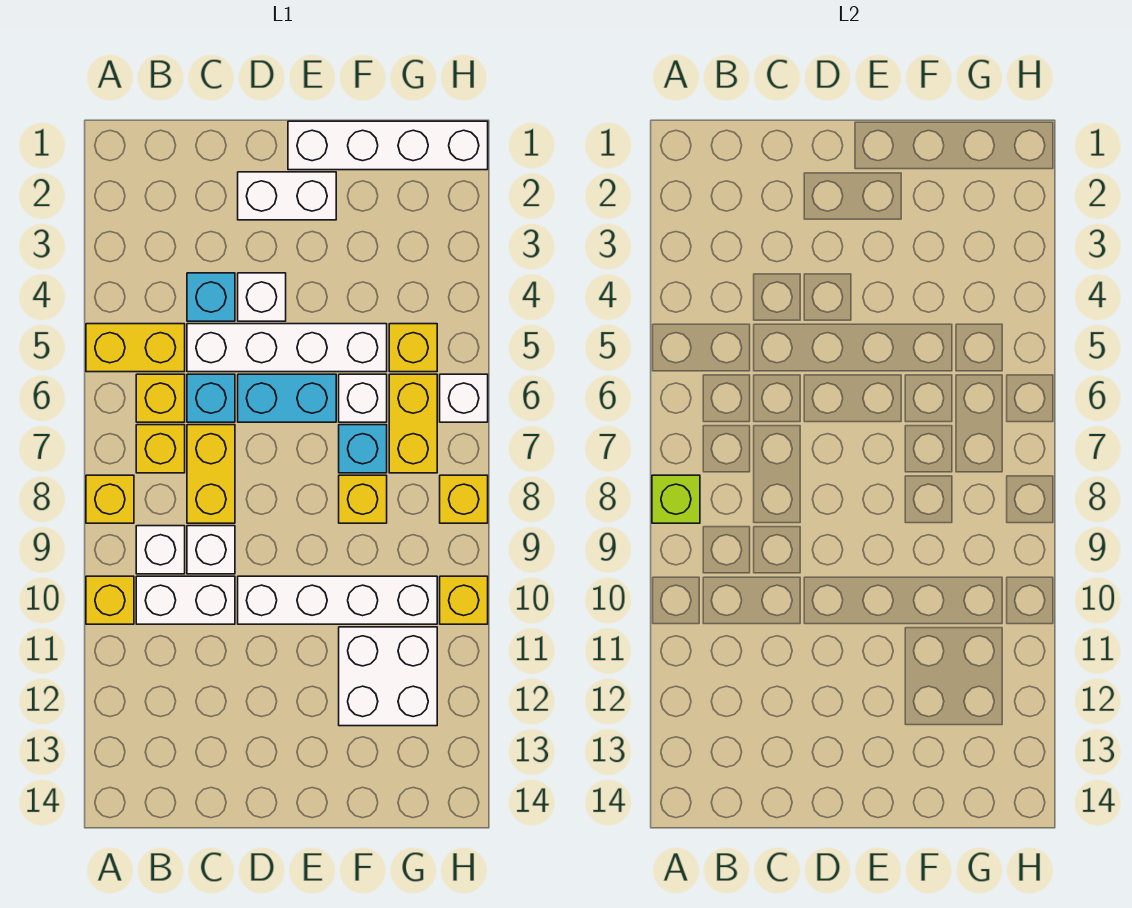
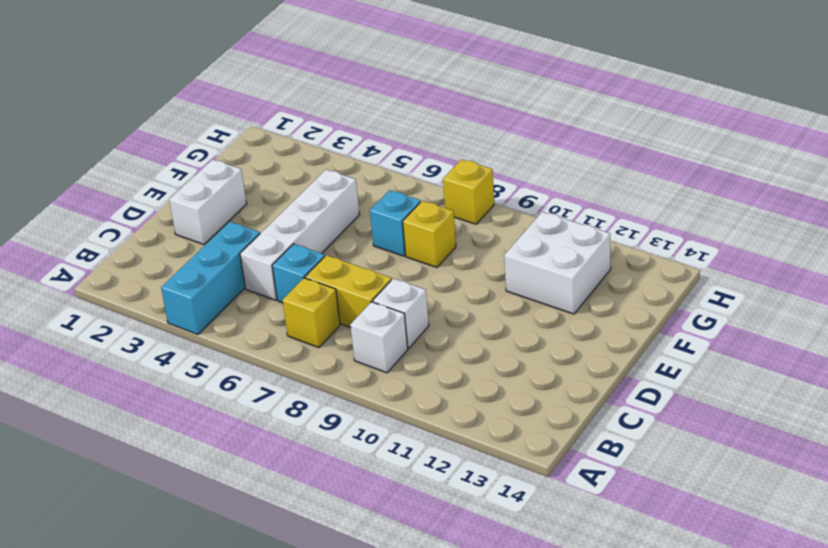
cyan 1x3 brick [161,222,260,334] -> cyan 1x1 brick [187,273,235,321]
none -> yellow 1x2 brick [86,324,185,372]
none -> yellow 1x1 brick [86,475,134,523]
none -> yellow 1x1 brick [86,576,134,624]

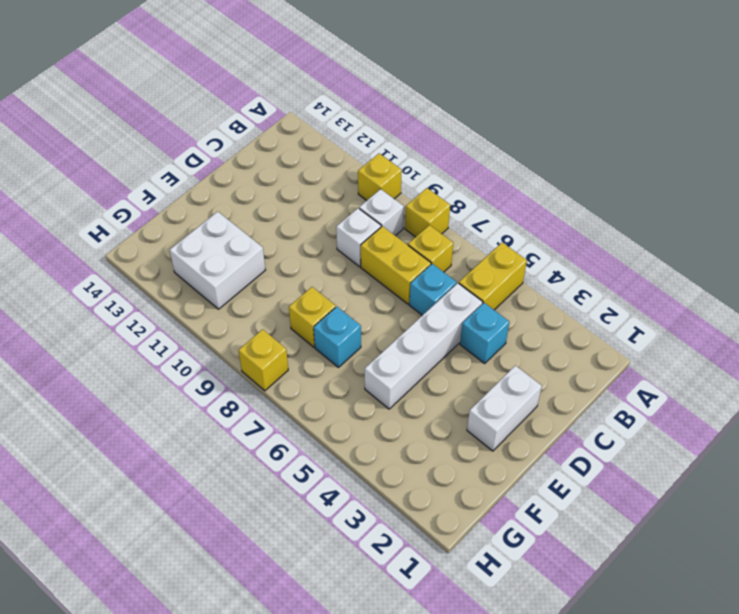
none -> yellow 1x1 brick [136,374,185,422]
none -> white 1x2 brick [136,576,235,624]
none -> white 1x1 brick [238,273,286,321]

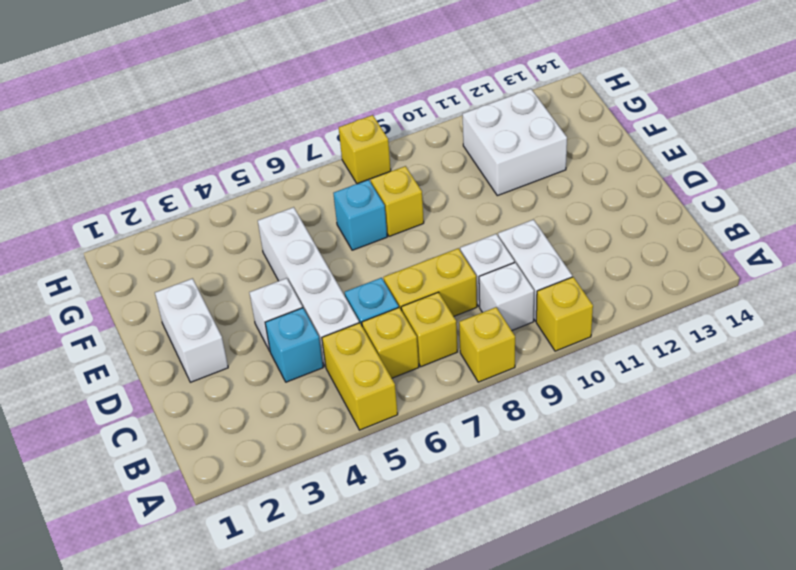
none -> cyan 1x2 brick [238,374,336,422]
none -> white 1x4 brick [238,576,437,624]
none -> white 1x4 brick [288,121,488,170]

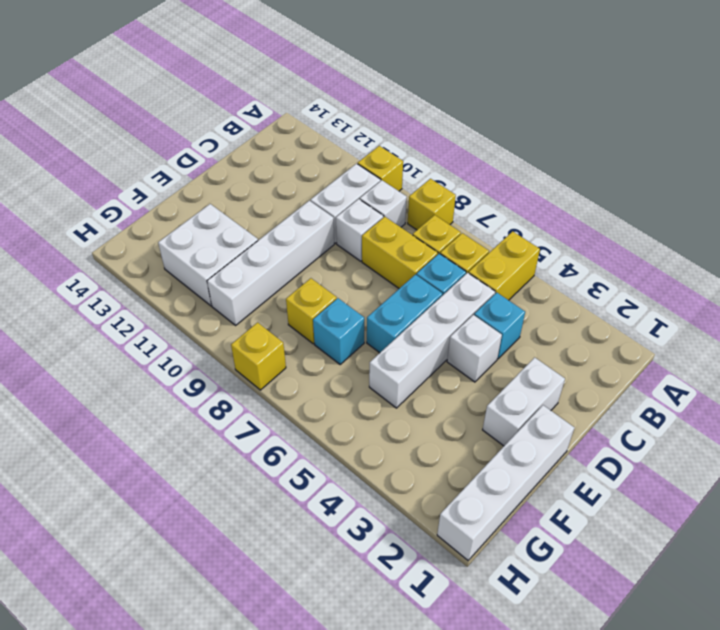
none -> white 1x1 brick [339,374,387,422]
none -> yellow 1x1 brick [389,324,437,372]
none -> yellow 1x2 brick [389,374,437,473]

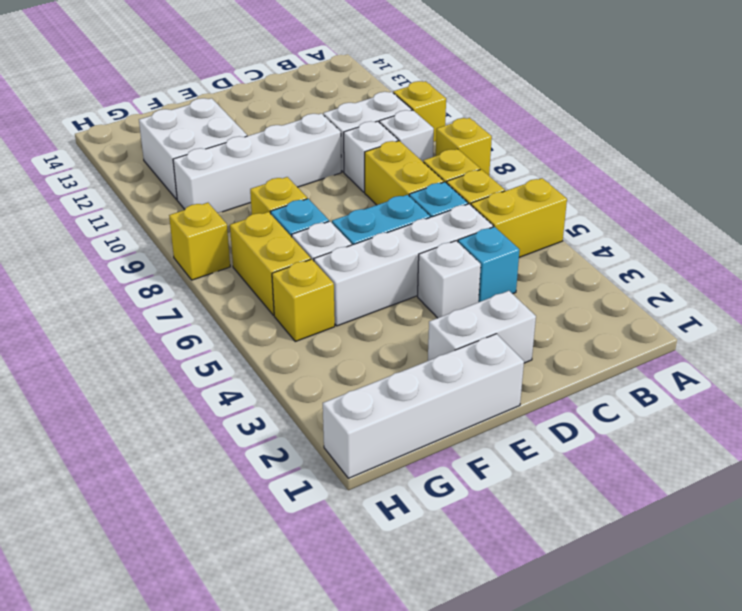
none -> white 1x1 brick [440,374,488,422]
none -> yellow 1x1 brick [440,576,488,624]
none -> lime 1x1 brick [652,475,700,523]

